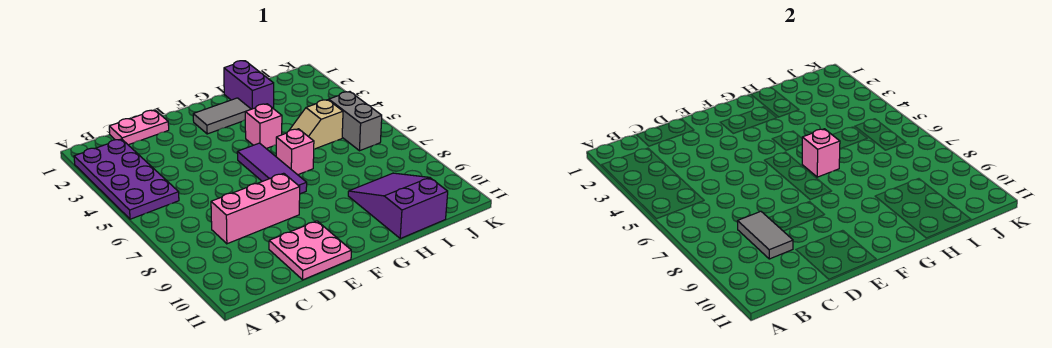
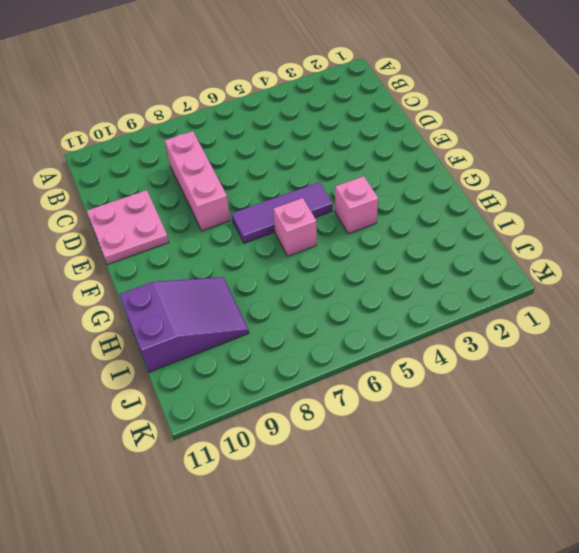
none -> purple 2x4 plate [74,139,179,219]
none -> pink 1x2 plate [109,110,169,145]
none -> grey 1x2 tile [193,98,251,134]

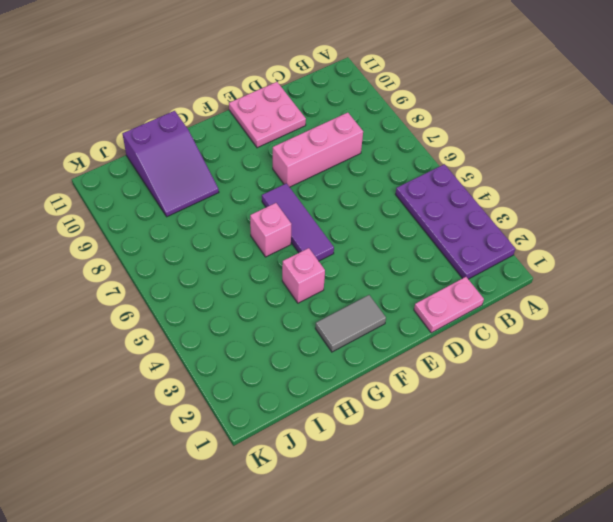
none -> purple 1x2 brick [224,61,274,109]
none -> tan 1x2 slope [289,100,343,149]
none -> grey 1x2 brick [329,92,382,151]

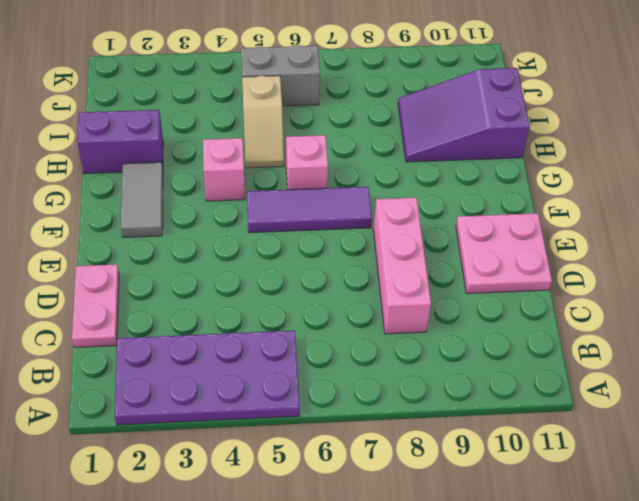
none -> grey 1x2 tile [737,211,793,259]
none -> pink 1x1 brick [802,129,840,177]

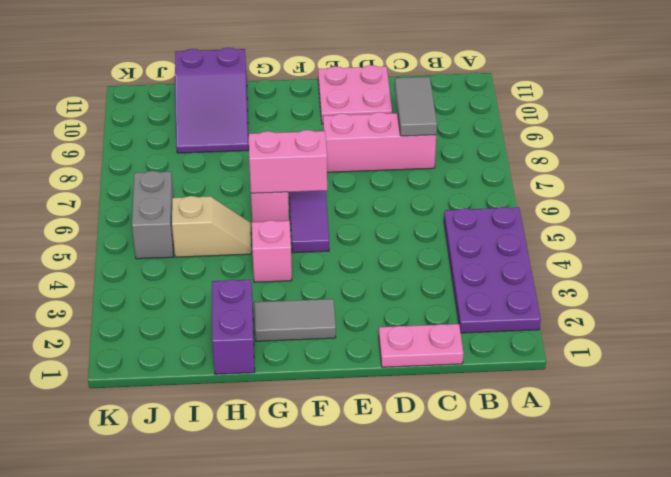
pink 1x2 brick [249,130,327,193] -> pink 1x1 brick [802,129,840,177]

